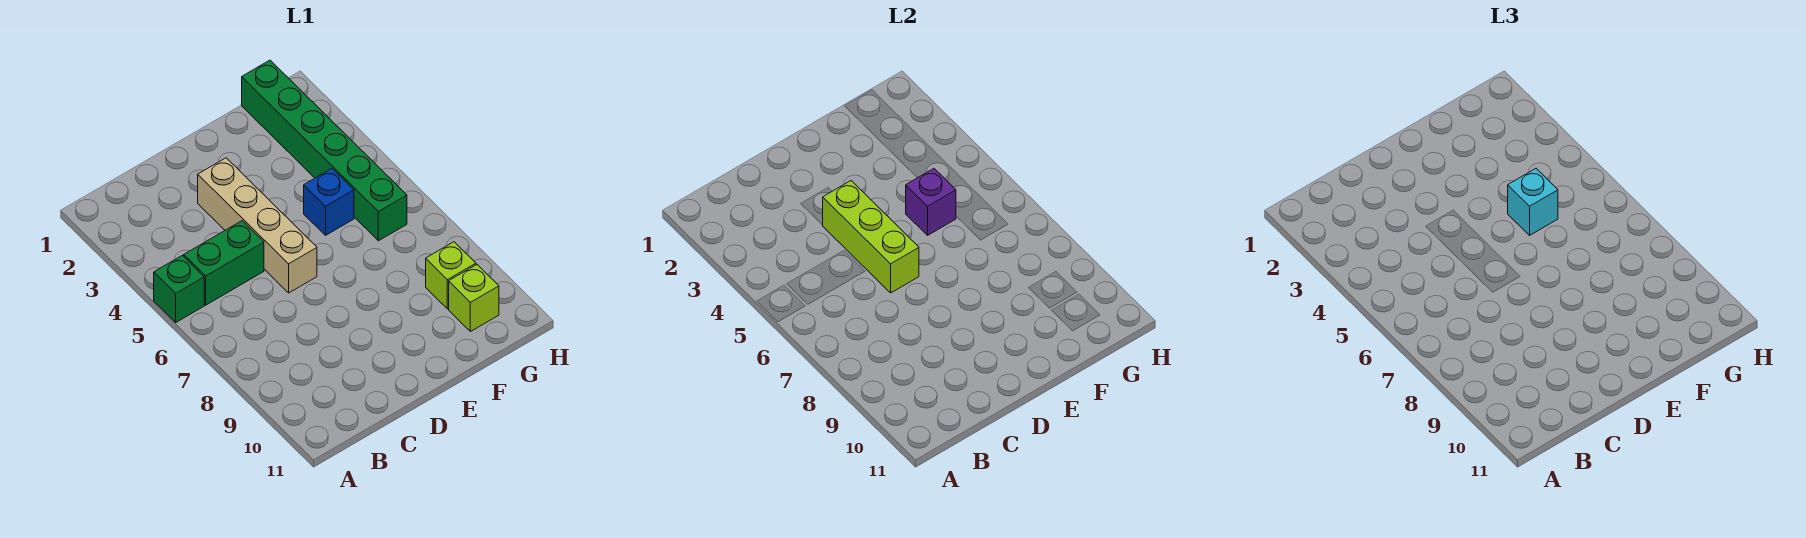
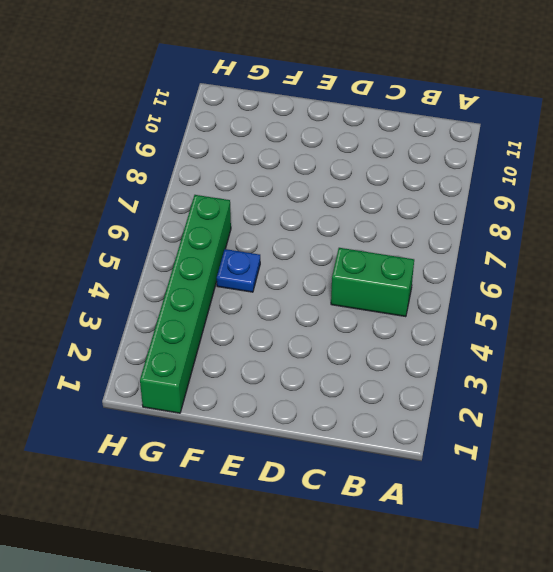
blue 1x1 plate [217,249,260,292] -> blue 1x1 brick [304,169,354,235]
none -> green 1x1 brick [154,255,204,322]
none -> tan 1x4 brick [198,158,317,293]

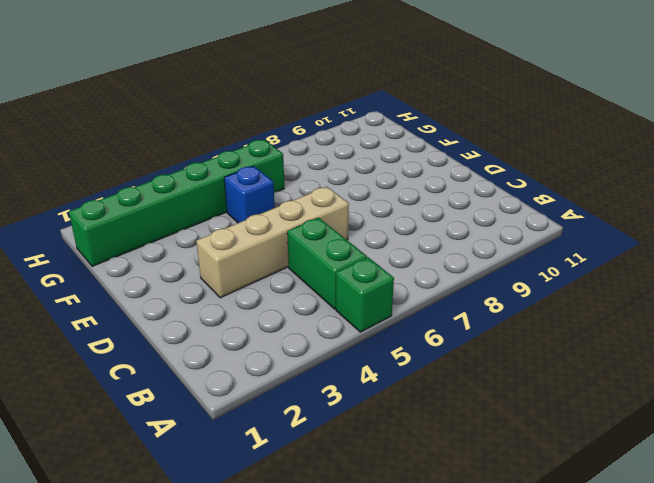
none -> lime 1x1 brick [426,242,476,309]
none -> lime 1x1 brick [449,265,499,332]

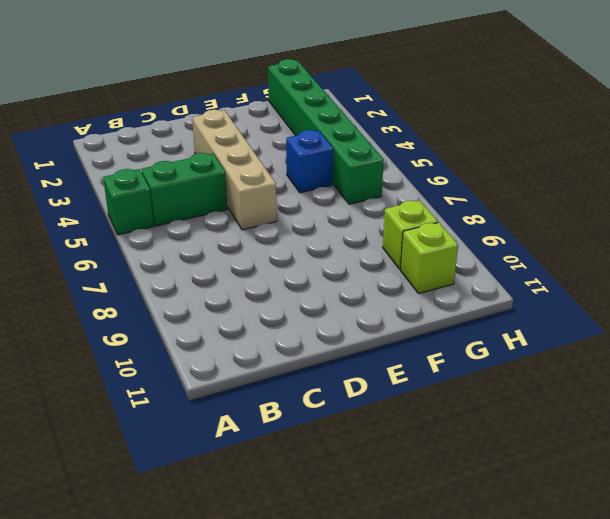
none -> lime 1x3 brick [823,181,919,293]
none -> purple 1x1 brick [906,169,956,235]

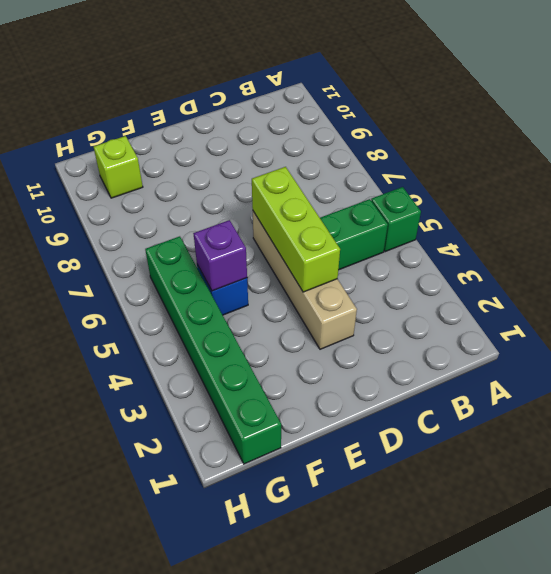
none -> lime 1x1 brick [426,242,476,309]
none -> cyan 1x1 brick [1508,169,1558,235]

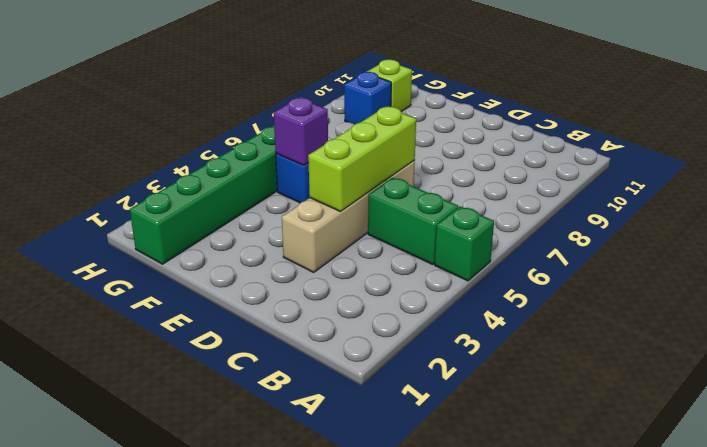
blue 1x1 brick [344,72,391,124] -> lime 1x1 brick [426,242,476,309]
none -> cyan 1x1 brick [1508,169,1558,235]

